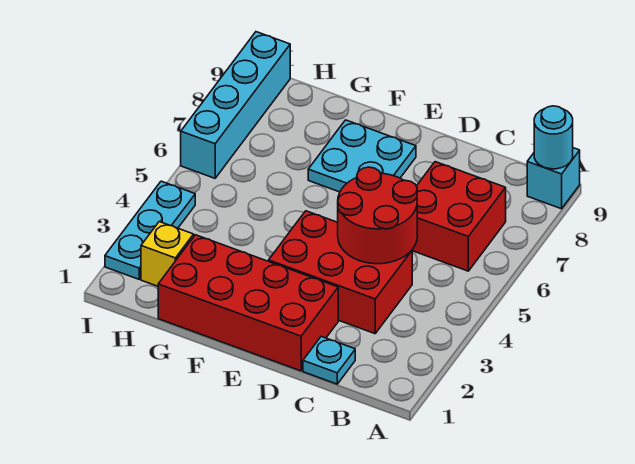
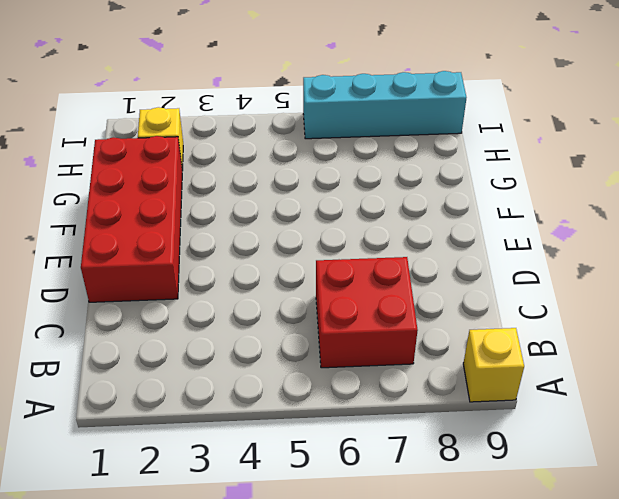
yellow 1x1 brick [463,328,524,402] -> cyan 1x1 brick [527,148,580,209]
none -> cyan 1x1 plate [303,337,355,384]
none -> red 2x3 brick [269,211,412,334]

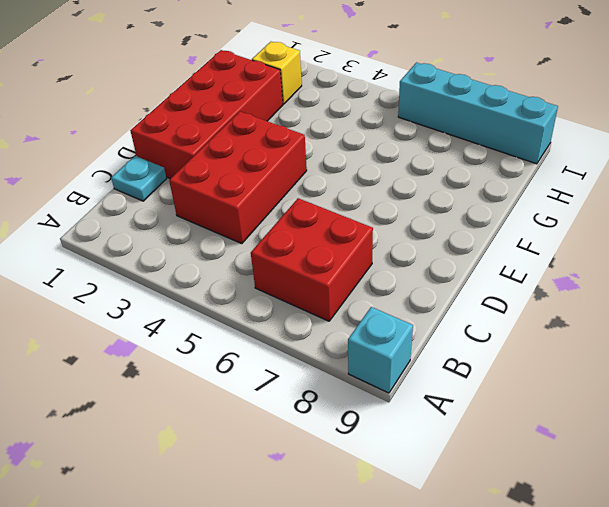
none -> cyan 2x2 plate [308,120,416,192]
none -> cyan 1x3 plate [105,181,195,279]

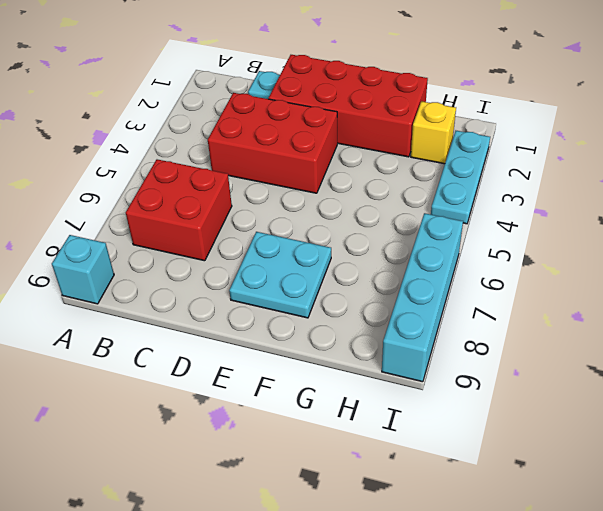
none -> cyan 1x1 round brick [534,106,573,169]
none -> red 2x2 round brick [338,167,417,264]

